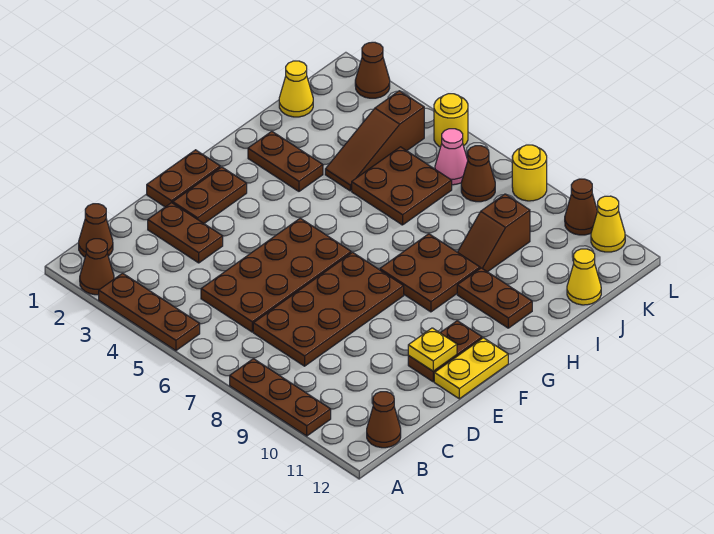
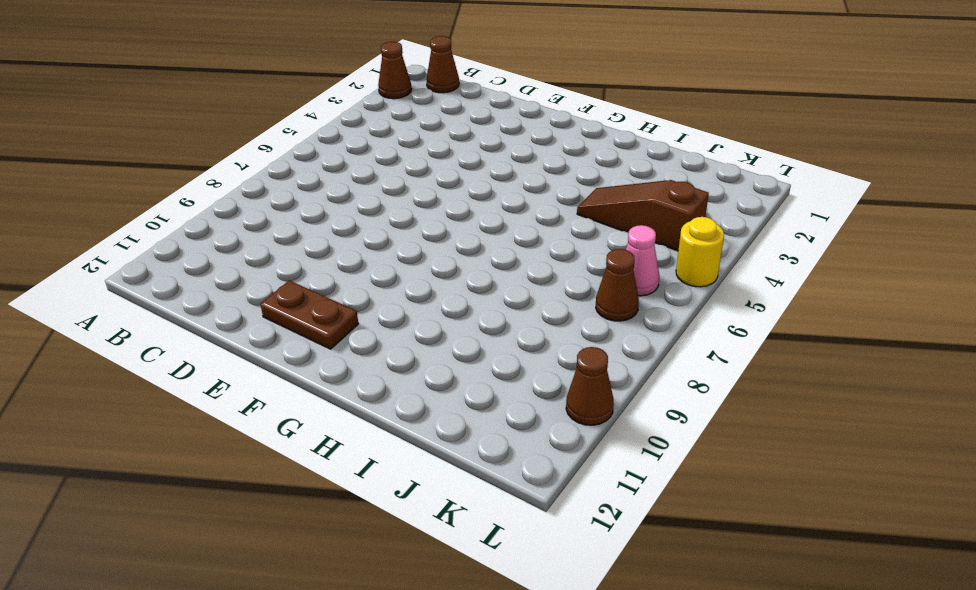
none -> brown 1x3 plate [99,273,200,351]
none -> brown 1x3 plate [230,359,331,436]
none -> brown 1x1 cone [367,392,401,448]

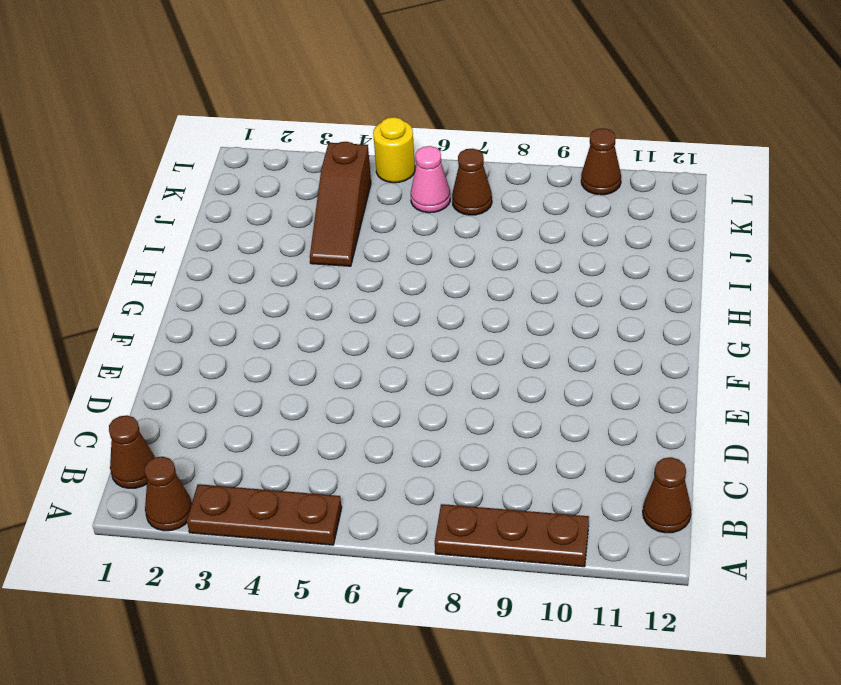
none -> brown 2x4 plate [201,218,351,332]
none -> brown 2x4 plate [253,252,404,366]
none -> brown 1x2 plate [148,203,223,263]

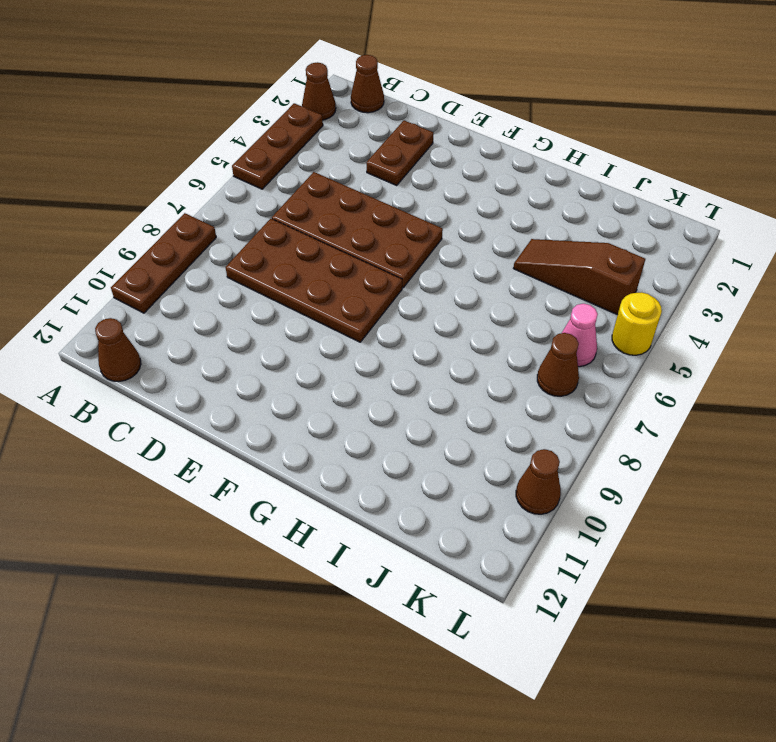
none -> brown 1x2 plate [147,150,220,207]
none -> brown 1x2 plate [173,167,247,223]
none -> brown 1x2 plate [408,321,482,382]

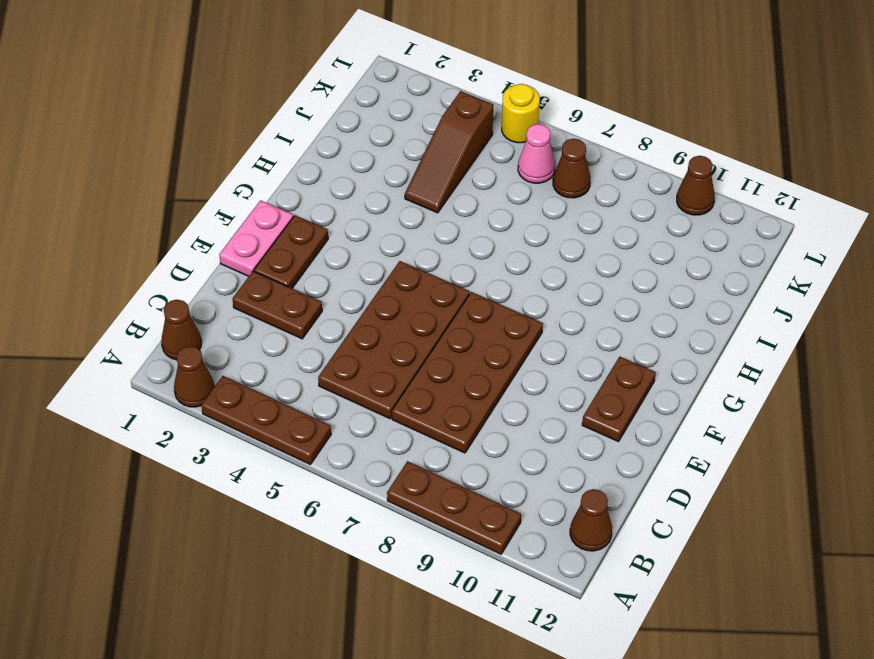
pink 1x2 plate [219,200,293,276] -> brown 1x2 plate [147,150,220,207]
none -> yellow 1x2 plate [434,338,508,399]
none -> brown 2x2 plate [380,234,480,312]
none -> brown 1x2 plate [248,131,323,191]

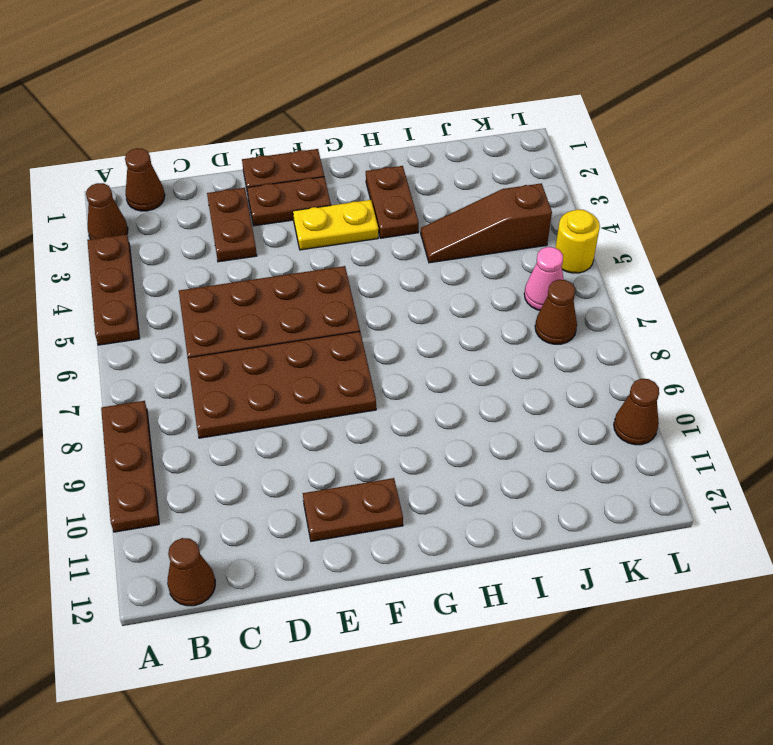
yellow 1x2 plate [293,200,378,250] -> yellow 1x2 plate moved to [434,338,508,399]
none -> brown 2x2 plate [380,234,480,312]
none -> brown 1x2 plate [457,268,532,328]
none -> brown 2x2 plate [352,147,452,225]

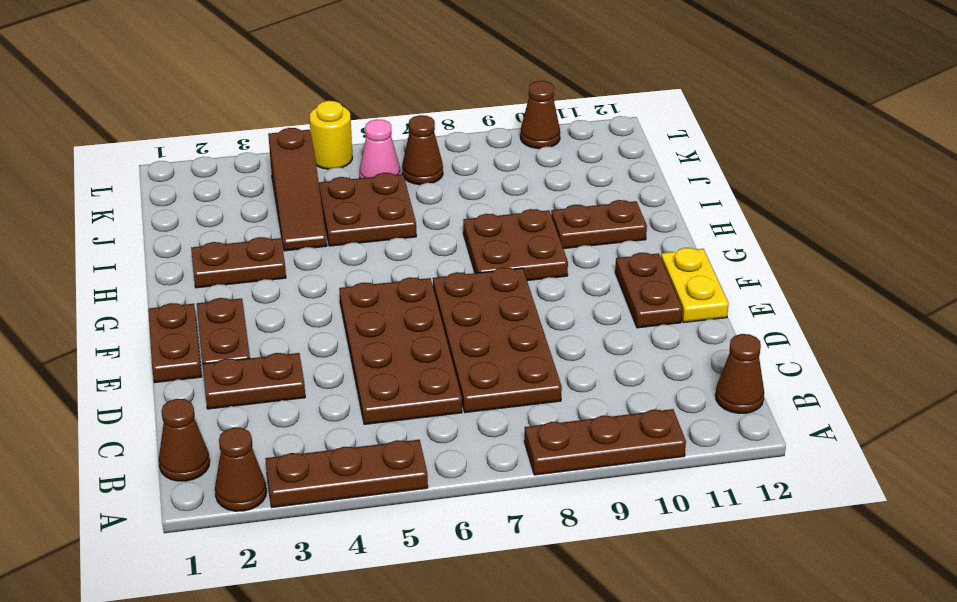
none -> brown 1x2 slope [458,194,530,272]
none -> yellow 1x1 cone [279,61,313,117]
none -> yellow 1x1 cone [567,249,601,305]

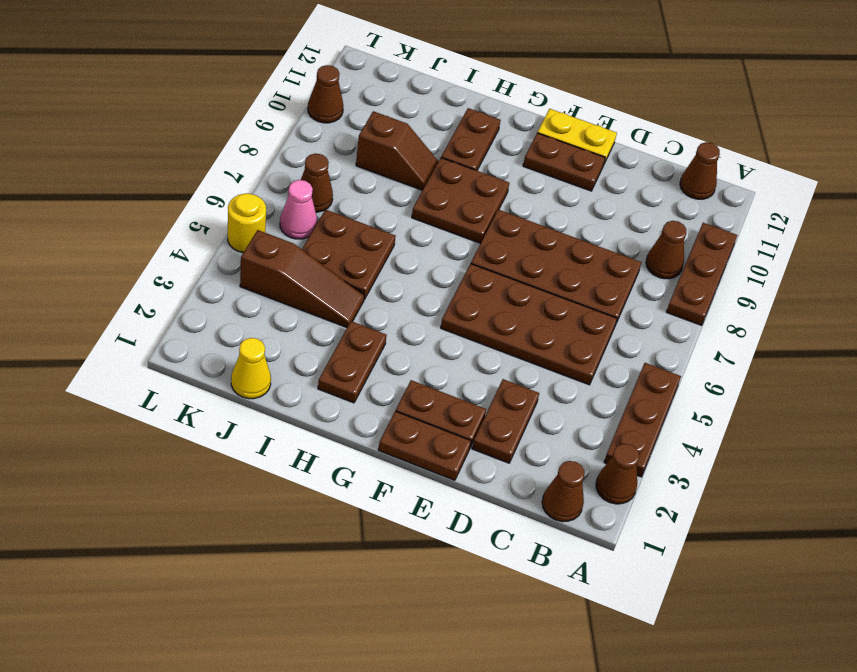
brown 1x1 cone [646,221,686,279] -> brown 1x1 cone moved to [355,42,390,98]
none -> yellow 1x1 cone [567,249,601,305]
none -> yellow 1x1 round brick [512,145,547,201]
none -> yellow 1x1 cone [591,196,625,252]

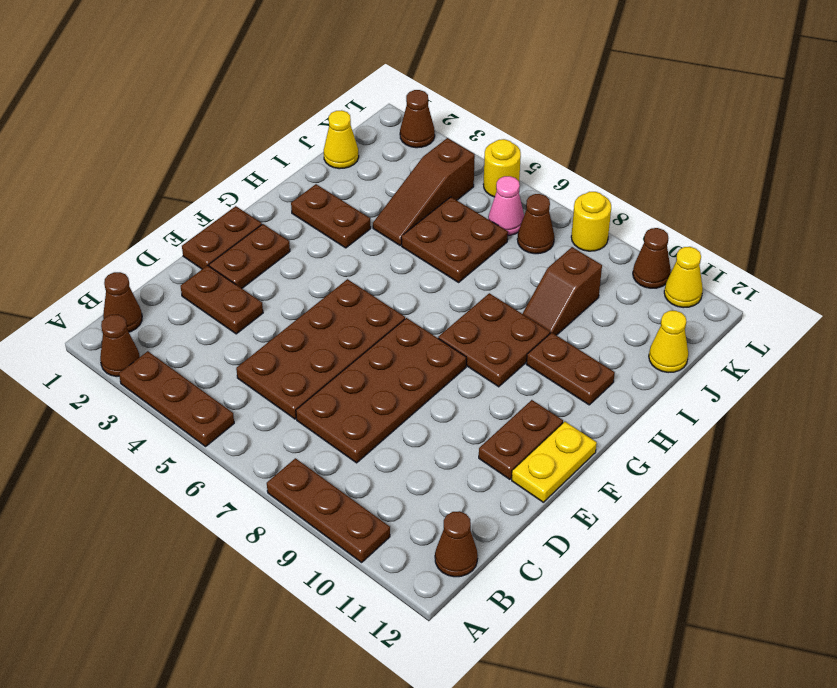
none -> yellow 1x1 plate [408,328,457,371]

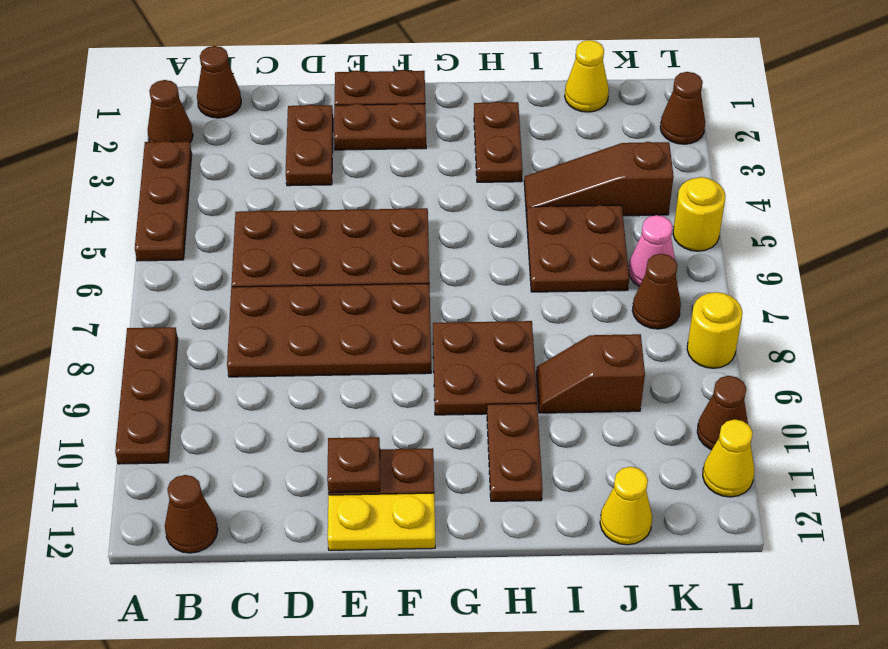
brown 1x1 plate [327,437,380,493] -> yellow 1x1 plate [408,328,457,371]

